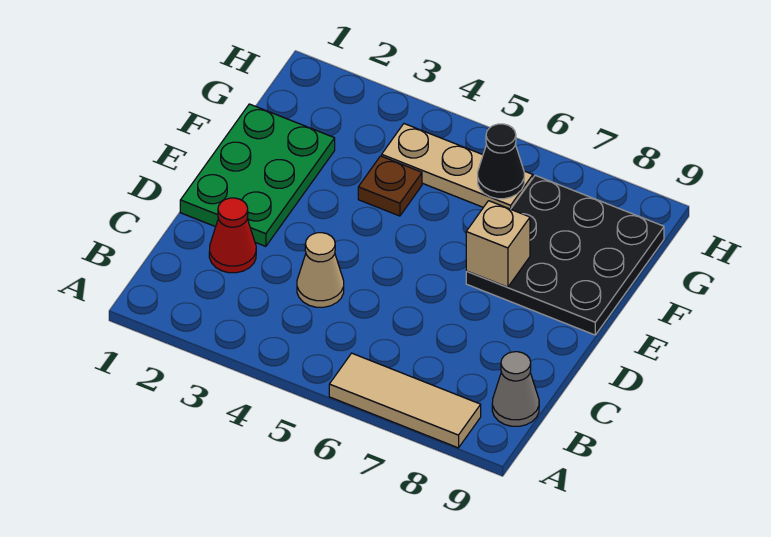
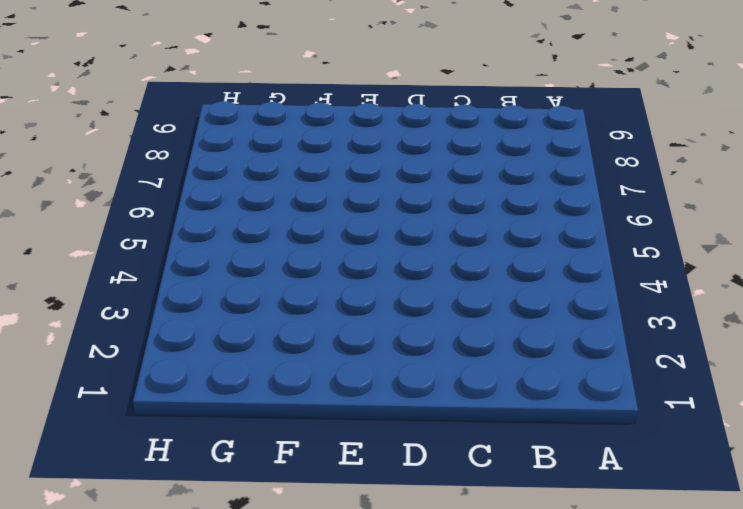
none -> tan 1x3 tile [329,353,481,448]
none -> grey 1x1 cone [492,352,539,426]

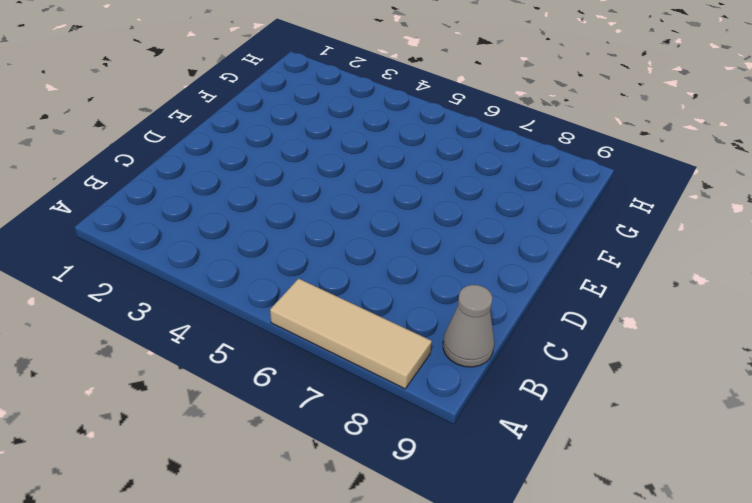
none -> red 1x1 cone [209,198,256,273]
none -> tan 1x1 cone [297,233,344,307]

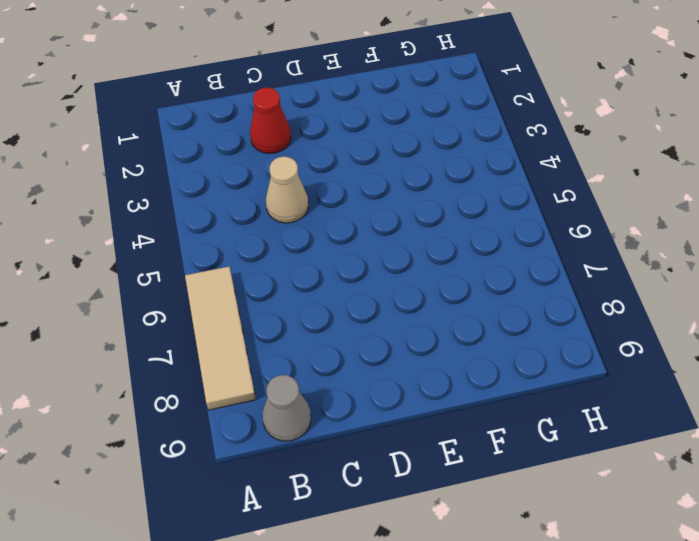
none -> green 2x3 plate [180,104,335,246]
none -> black 3x3 plate [466,175,664,335]

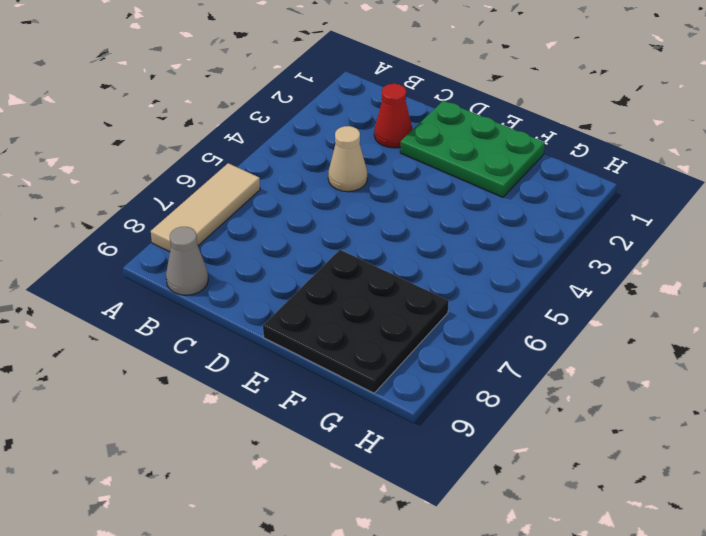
none -> brown 1x1 plate [358,156,422,216]
none -> tan 1x3 plate [382,124,533,209]

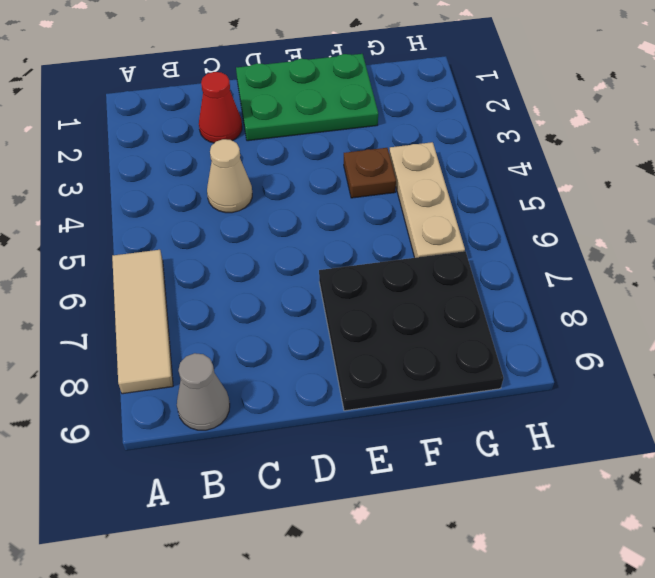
none -> tan 1x1 brick [466,201,530,287]
none -> black 1x1 cone [478,124,524,199]

